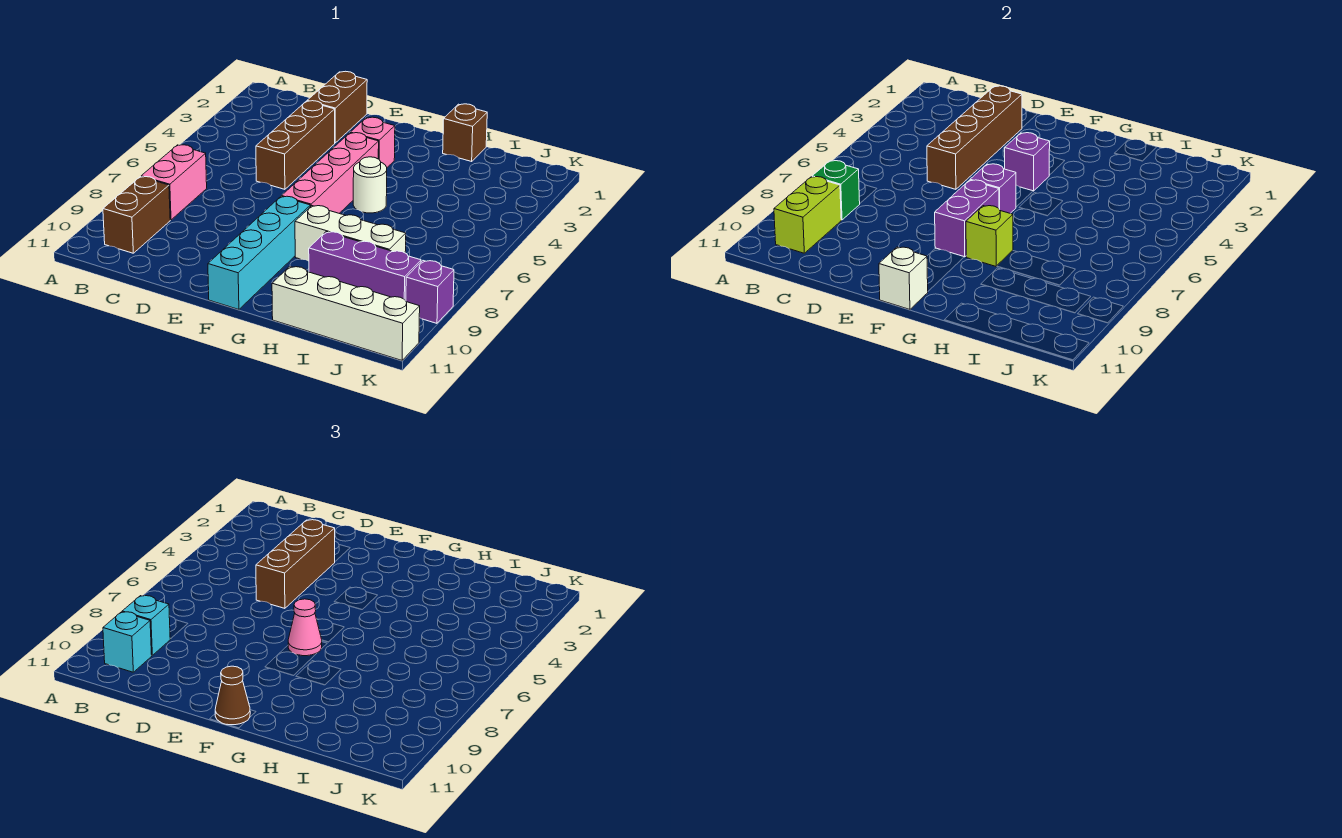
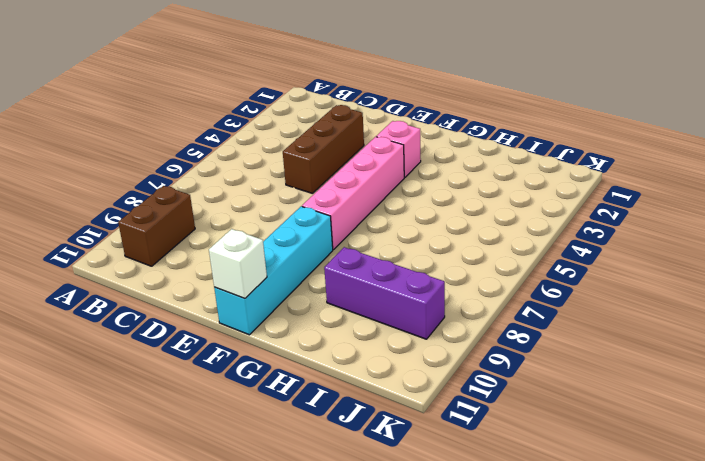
none -> pink 1x2 brick [141,145,207,220]
none -> brown 1x2 brick [307,71,367,143]
none -> white 1x1 round brick [353,157,387,213]

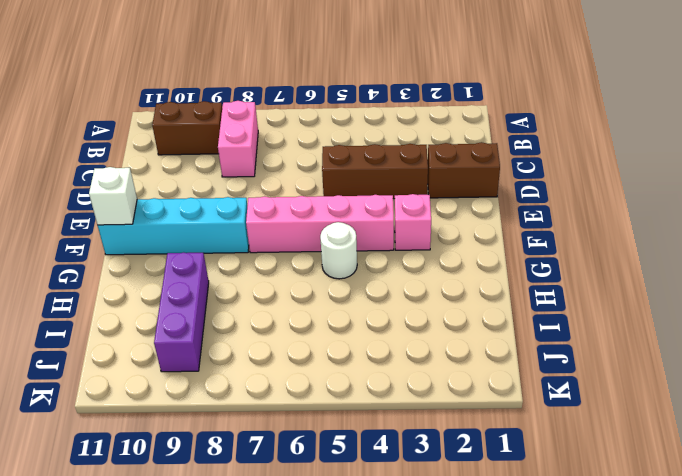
pink 1x2 brick [218,101,258,177] -> pink 1x2 brick turned to [141,145,207,220]
none -> white 1x3 brick [295,206,406,261]
none -> brown 1x1 brick [443,104,487,161]
none -> white 1x4 brick [272,266,420,360]

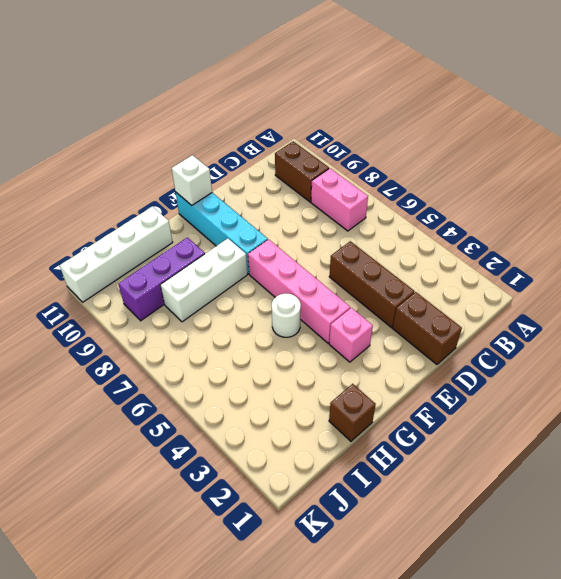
none -> purple 1x1 brick [406,261,454,323]
none -> green 1x1 brick [812,161,860,220]
none -> lime 1x2 brick [774,177,841,253]

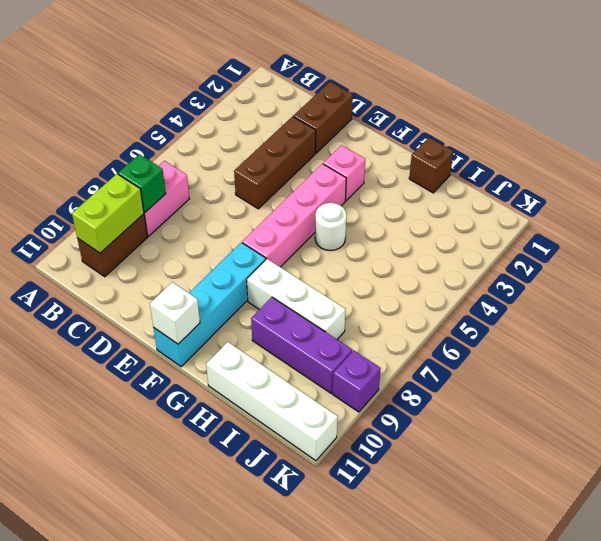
none -> brown 1x4 brick [927,86,1022,189]
none -> purple 1x1 brick [1005,133,1050,191]
none -> purple 1x1 brick [970,164,1016,213]

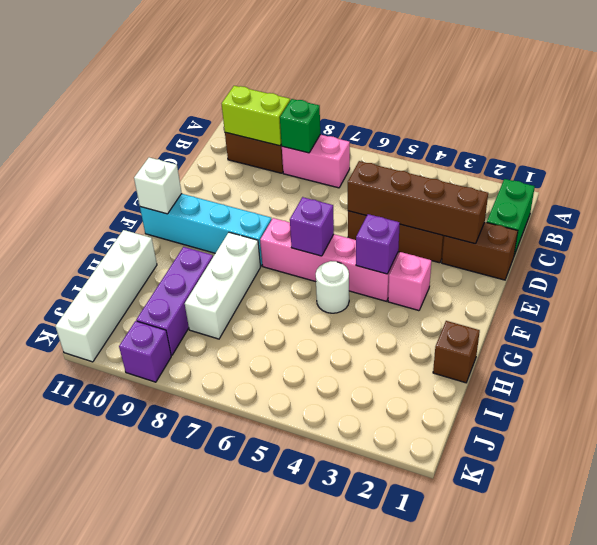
green 1x2 brick [487,179,535,255] -> none
none -> purple 1x2 brick [935,180,999,257]
none -> lime 1x1 brick [966,206,1013,266]
none -> cyan 1x1 brick [122,596,171,655]

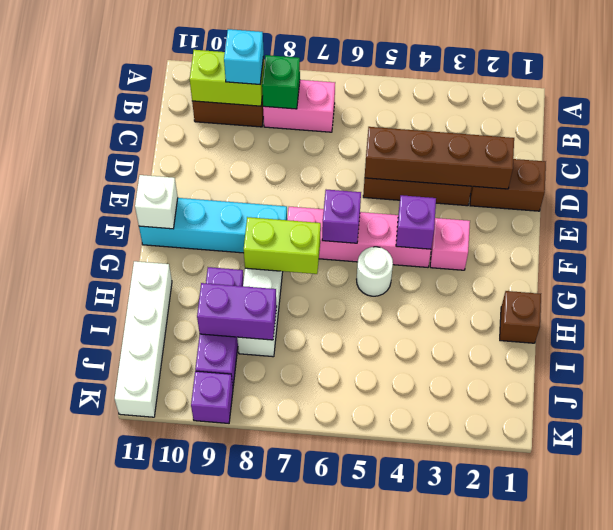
lime 1x2 brick [244,217,321,274] -> lime 1x1 brick [966,206,1013,266]
purple 1x2 brick [197,283,277,340] -> purple 1x2 brick moved to [935,180,999,257]
none -> cyan 1x1 brick [103,612,152,672]
none -> brown 1x3 brick [256,520,335,608]
none -> pink 1x1 cone [288,599,322,656]

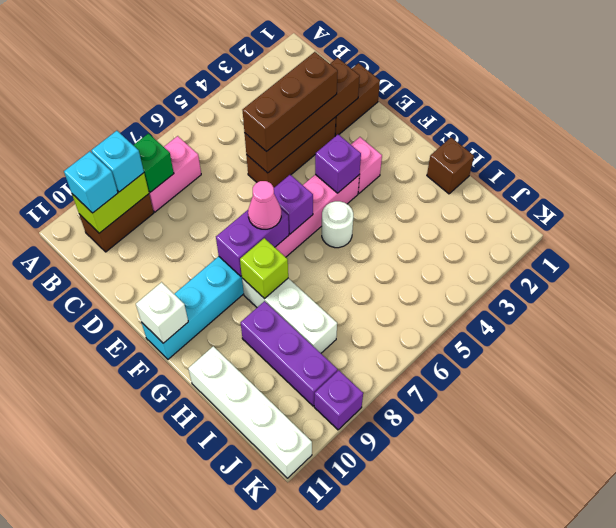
none -> brown 1x1 cone [215,666,250,725]

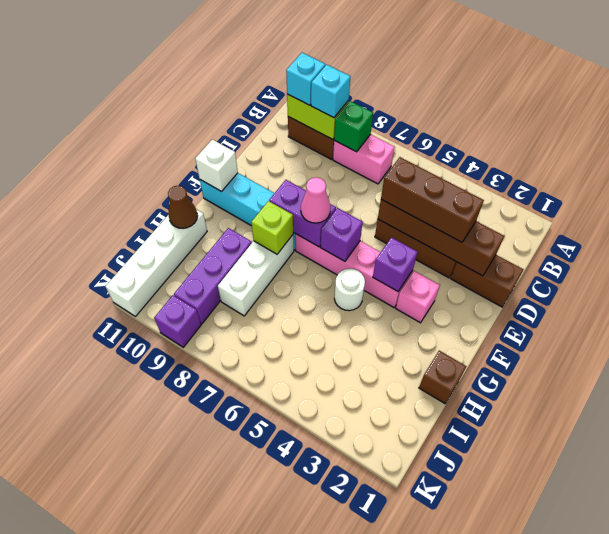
brown 1x1 cone [168,186,198,228] -> brown 1x1 cone moved to [215,666,250,725]

